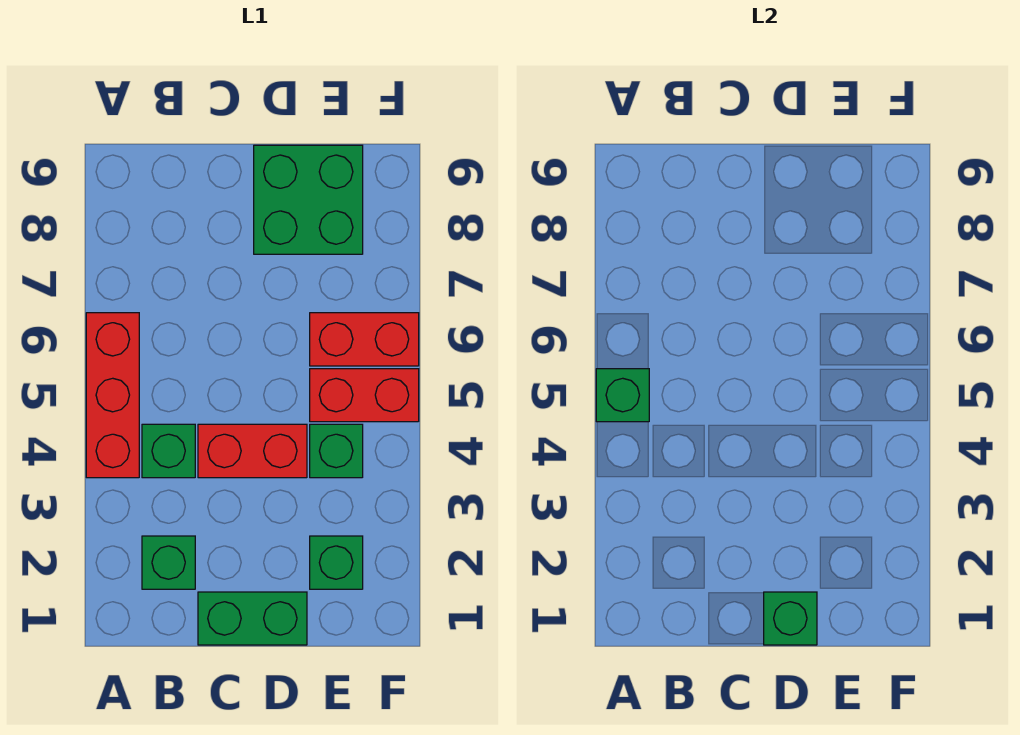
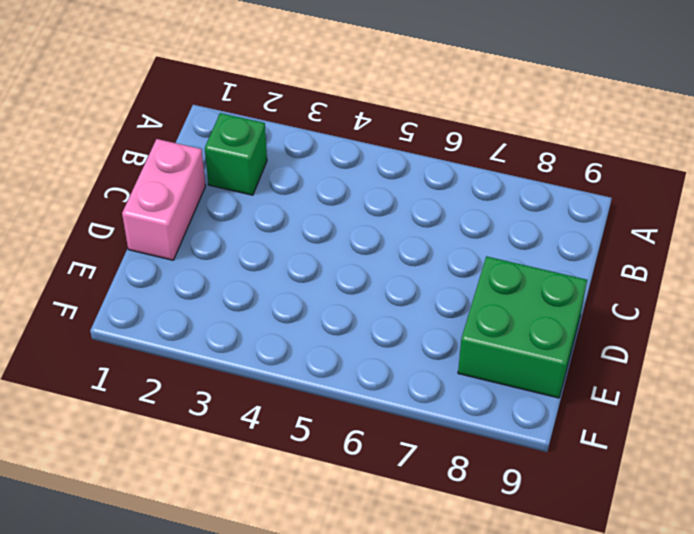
pink 1x2 brick [122,139,206,260] -> green 1x2 brick [198,592,307,645]
none -> red 1x3 brick [86,313,139,478]
none -> green 1x1 brick [142,424,195,478]
none -> red 1x2 brick [198,424,307,478]

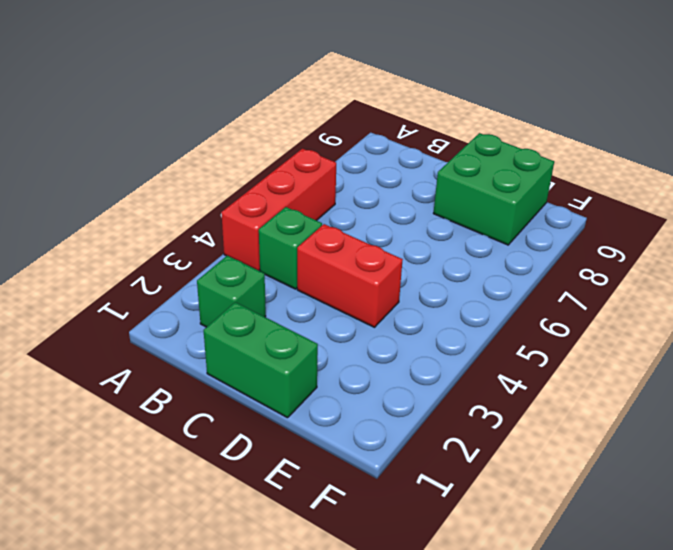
none -> green 1x1 brick [310,536,363,589]
none -> green 1x1 brick [310,424,363,478]
none -> red 1x2 brick [310,369,419,422]

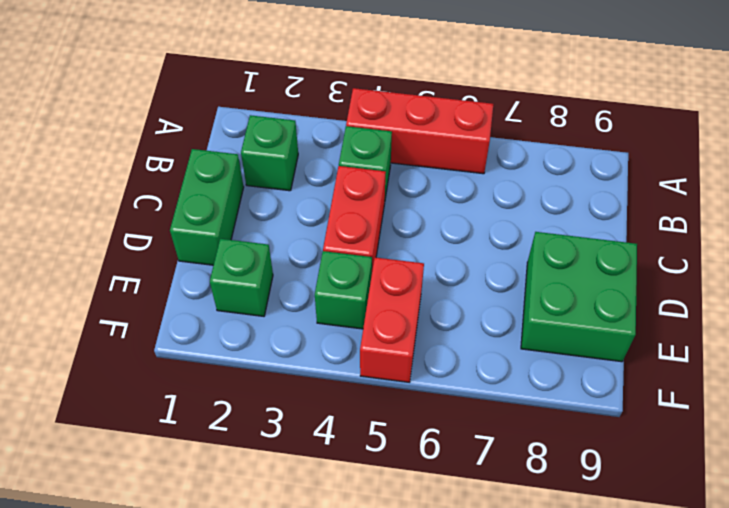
none -> red 1x2 brick [310,313,419,366]
none -> green 1x1 brick [596,369,649,422]
none -> green 1x1 brick [764,592,817,645]

